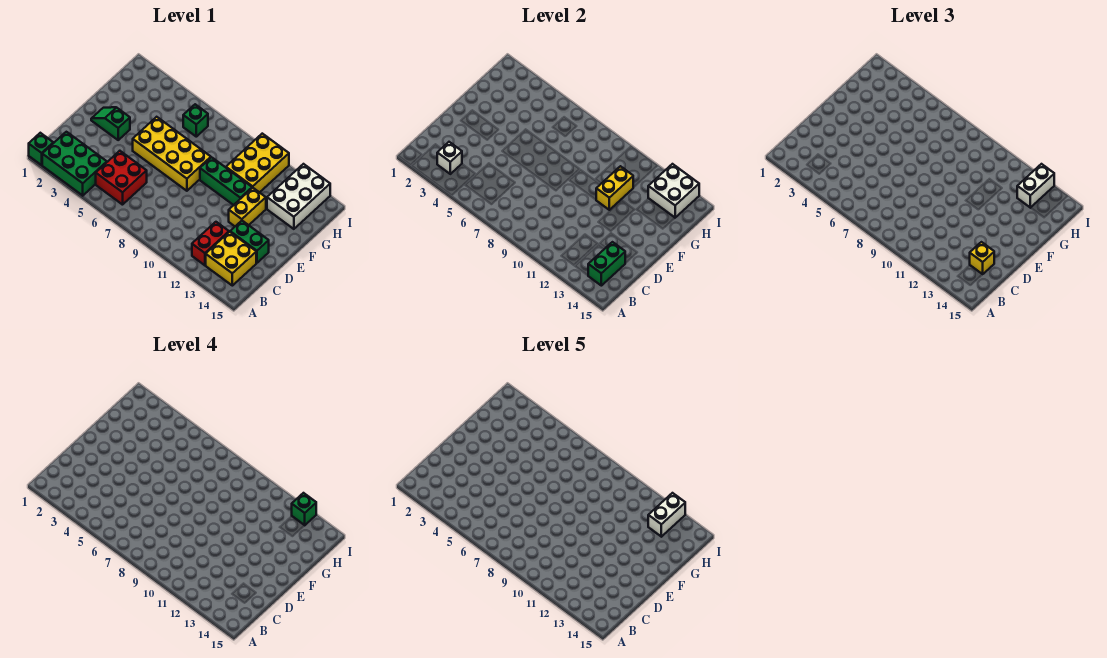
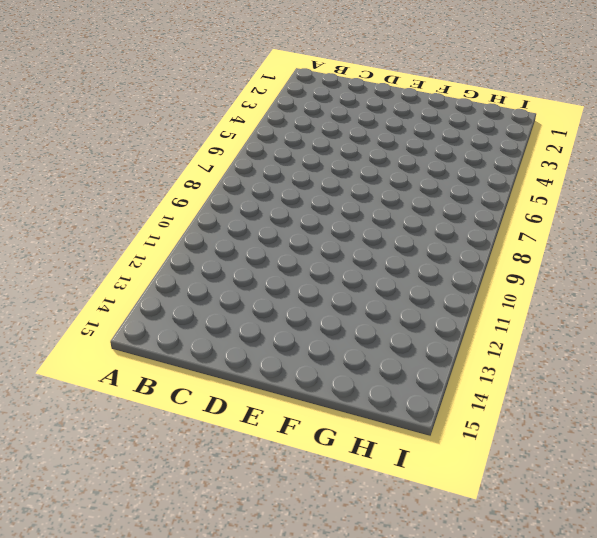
none -> green 1x1 brick [29,133,53,165]
none -> green 2x3 brick [42,132,107,196]
none -> red 2x2 brick [96,151,147,205]

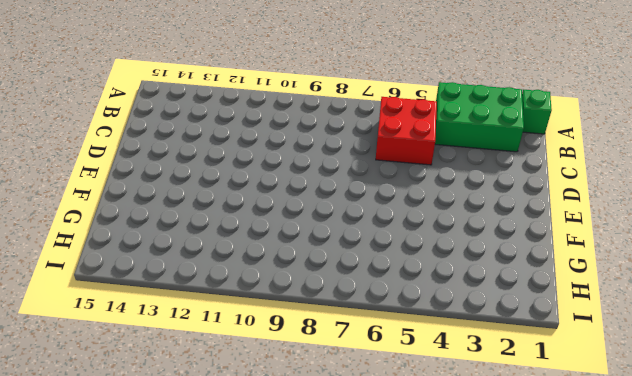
none -> red 1x2 brick [192,222,229,265]
none -> yellow 2x2 brick [206,232,256,286]
none -> green 1x2 brick [230,221,269,263]

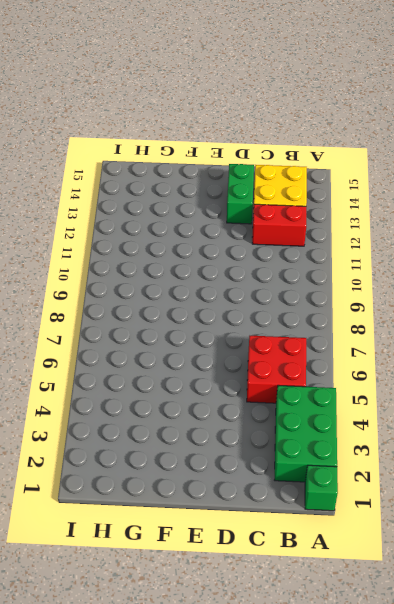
none -> green 1x2 slope [91,107,130,140]
none -> yellow 2x4 brick [133,117,211,191]
none -> yellow 1x2 brick [229,188,266,226]

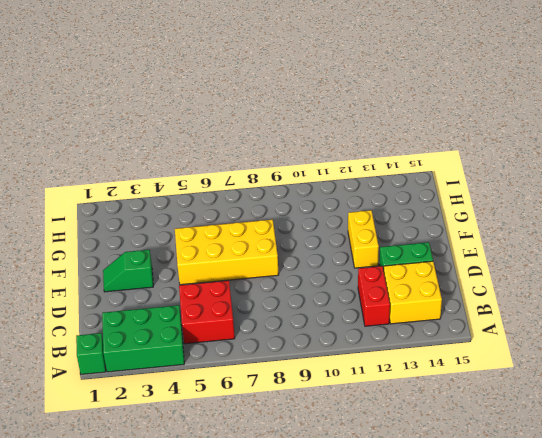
none -> green 1x3 brick [200,157,252,205]
none -> yellow 2x3 brick [226,134,289,192]
none -> white 2x3 brick [267,164,330,229]

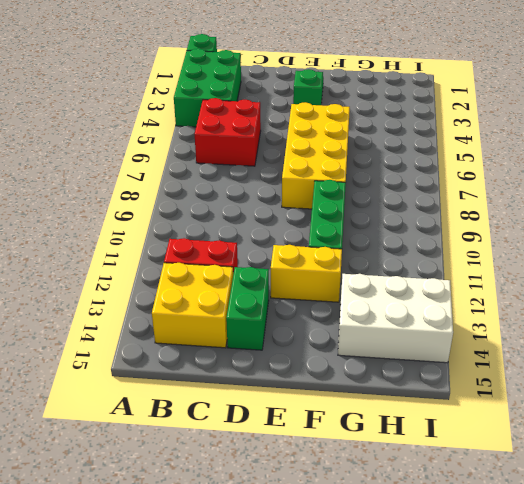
none -> yellow 2x3 brick [226,134,289,192]
none -> green 1x1 brick [183,104,208,137]
none -> white 1x1 brick [437,142,462,174]

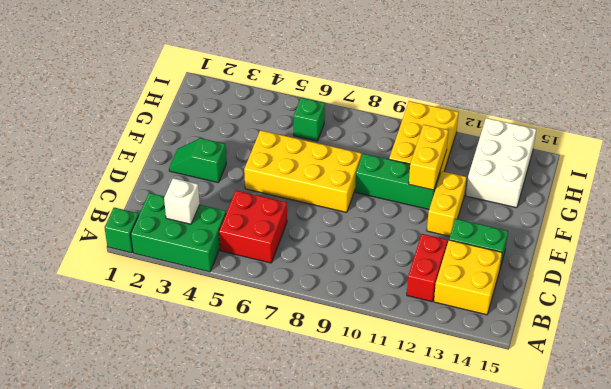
none -> green 1x2 brick [588,242,625,286]
none -> white 2x2 brick [648,164,699,218]
none -> yellow 1x1 brick [970,242,994,274]

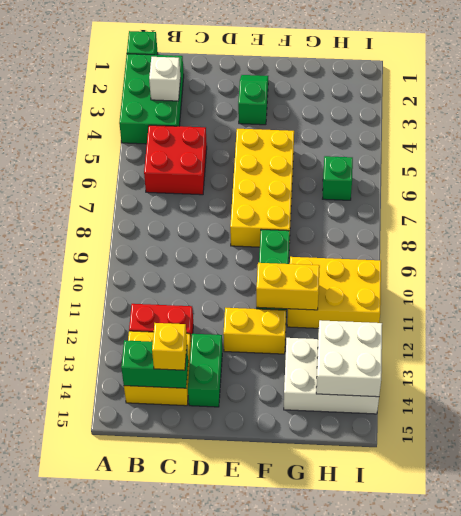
none -> white 1x2 brick [1017,164,1054,208]
none -> green 1x1 brick [292,493,316,525]
none -> white 1x2 brick [648,493,685,537]

